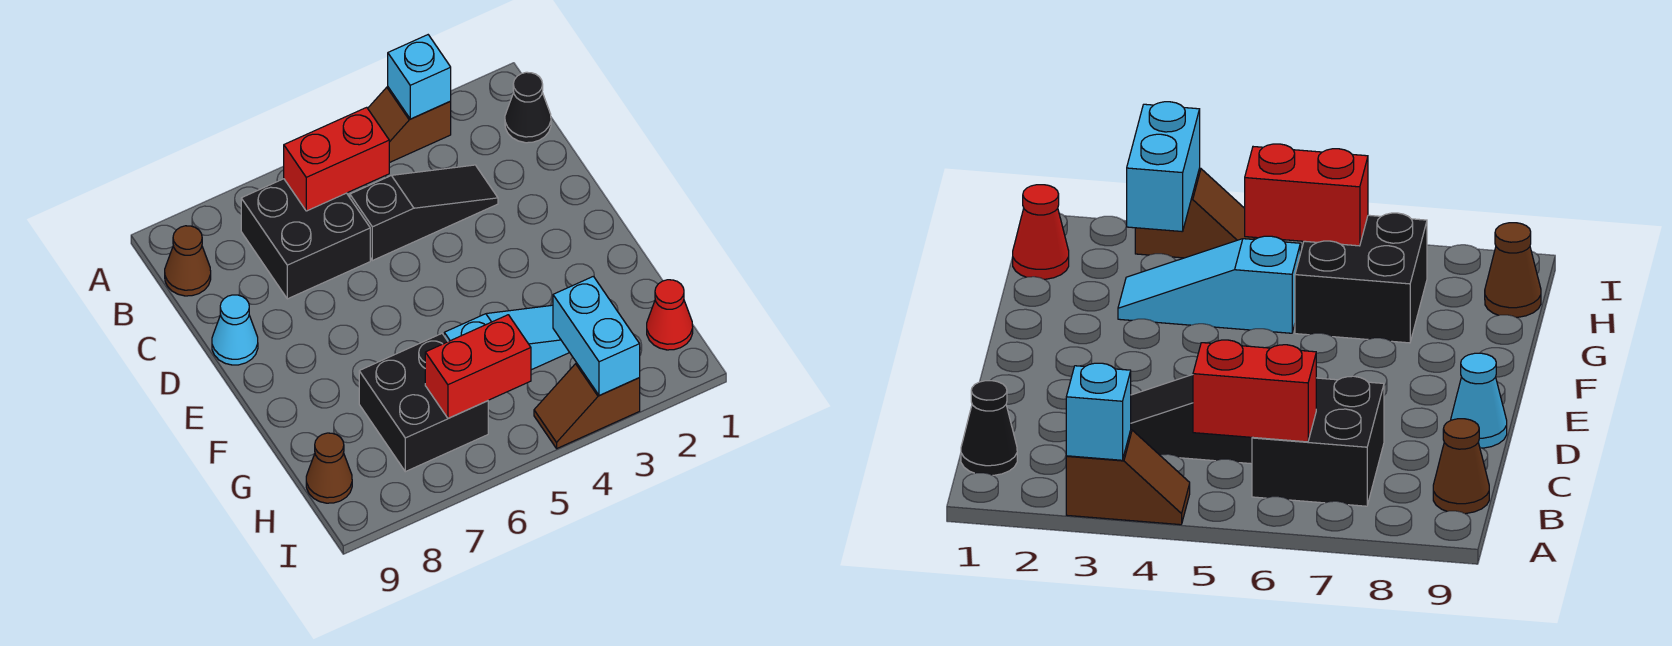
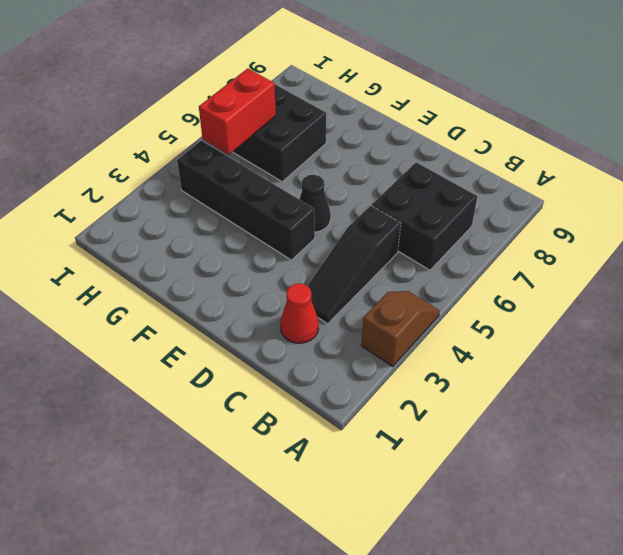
red 1x1 cone [280,283,319,343] -> red 1x1 cone moved to [647,280,693,350]
black 1x4 brick [177,141,315,260] -> cyan 1x3 slope [444,305,570,370]
black 1x1 cone [299,175,331,232] -> black 1x1 cone moved to [505,72,551,143]
none -> brown 1x1 cone [165,226,211,296]
none -> cyan 1x1 cone [212,295,258,365]
none -> brown 1x1 cone [306,433,352,503]

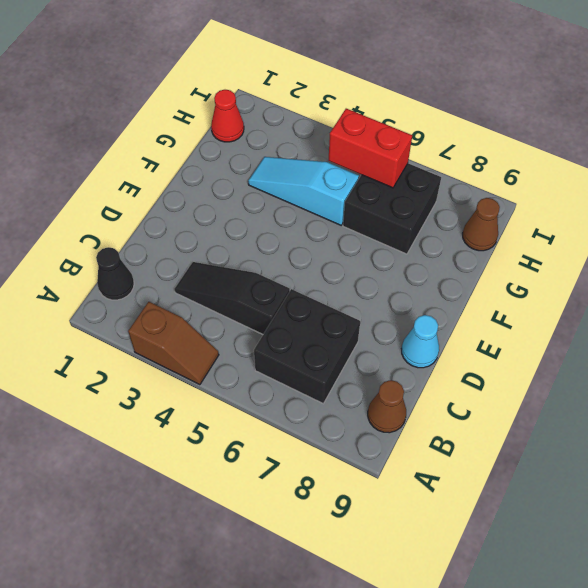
none -> brown 1x2 slope [534,363,640,448]
none -> cyan 1x1 brick [388,35,451,119]
none -> red 1x2 brick [284,107,389,211]

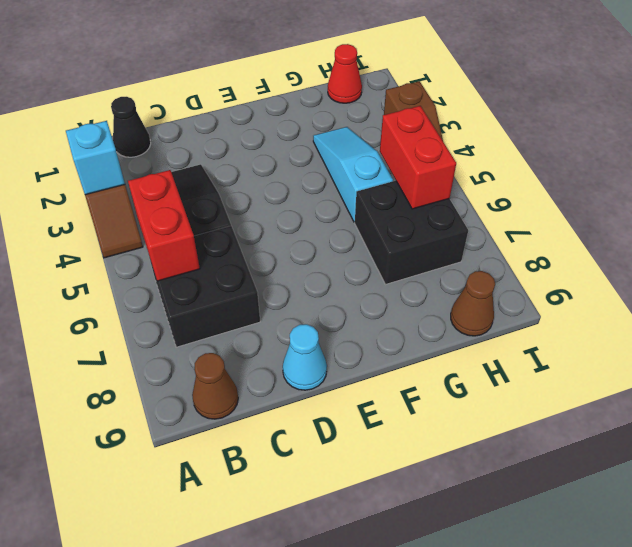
none -> cyan 1x2 brick [553,276,640,396]

